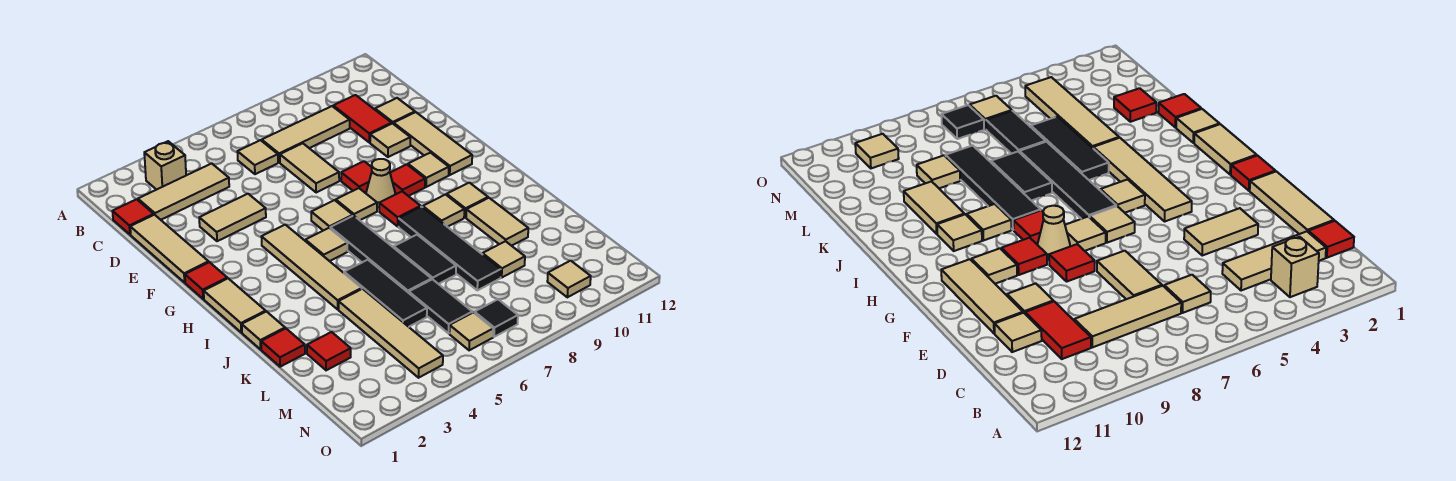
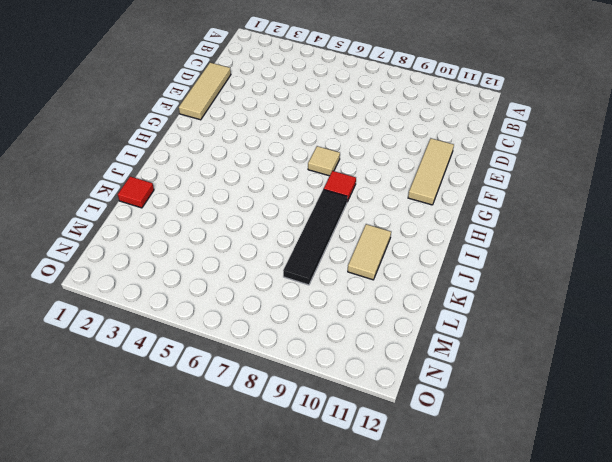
none -> tan 1x1 brick [144,141,186,190]
none -> red 1x1 tile [112,199,154,235]
none -> tan 1x3 tile [138,164,229,220]
none -> tan 1x1 tile [237,140,278,174]

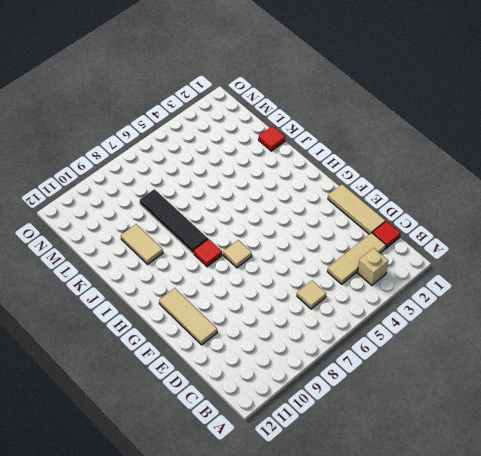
none -> tan 1x3 tile [262,106,350,162]
none -> red 1x2 tile [333,95,392,142]
none -> tan 1x2 tile [280,143,339,192]
none -> tan 1x1 tile [375,98,415,124]

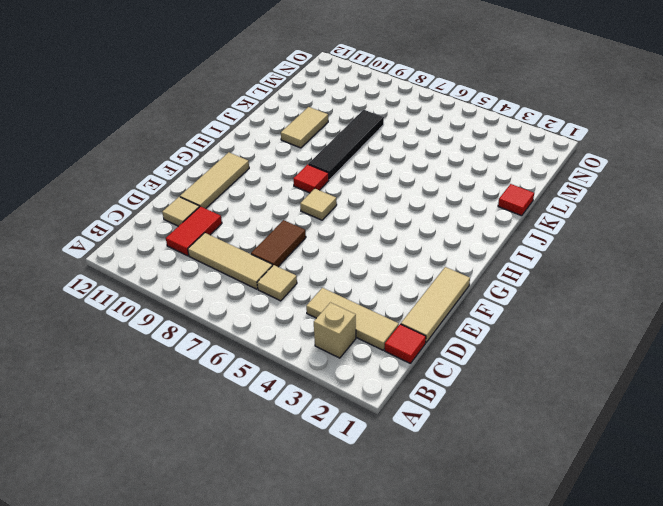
brown 1x2 tile [251,220,306,267] -> tan 1x2 tile [280,143,339,192]
none -> tan 1x2 tile [199,194,266,241]
none -> tan 1x1 tile [370,123,410,157]
none -> red 1x1 tile [341,161,372,193]
none -> red 1x1 tile [185,262,227,299]

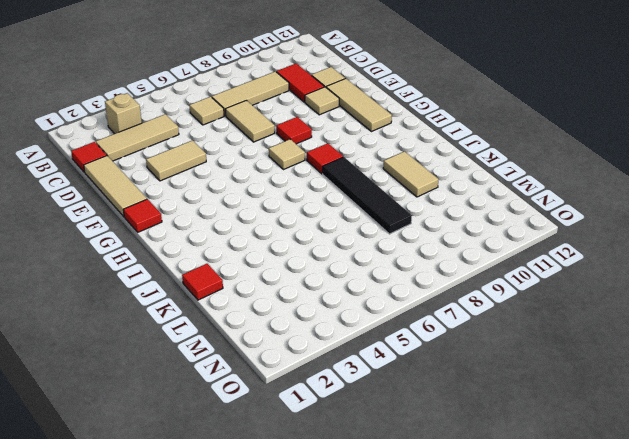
none -> tan 1x4 tile [262,225,362,309]
none -> tan 1x1 tile [311,200,353,231]
none -> tan 1x1 cone [366,159,395,207]
none -> red 1x1 tile [390,164,425,196]

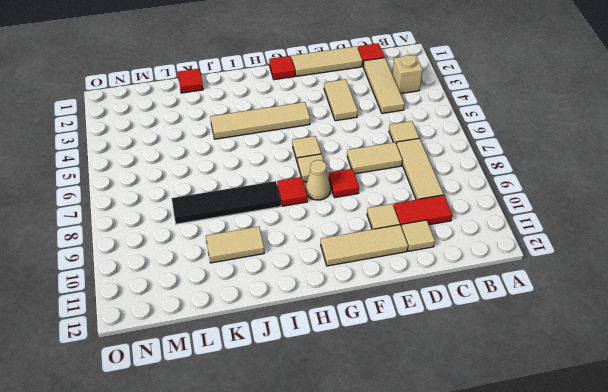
none -> red 1x1 tile [390,164,425,196]
none -> tan 1x1 tile [408,153,449,187]
none -> tan 1x2 tile [204,278,266,332]
none -> tan 1x1 tile [305,228,347,261]

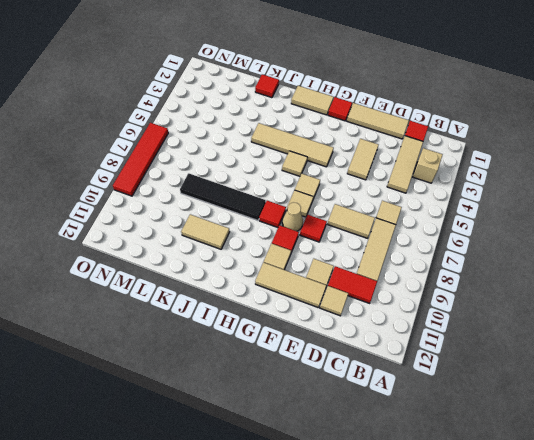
red 1x4 tile [113,123,168,196] -> none
none -> black 1x4 tile [330,216,432,293]
none -> tan 1x1 tile [423,195,464,227]
none -> tan 1x1 tile [447,183,488,217]
none -> tan 1x1 tile [242,312,285,349]

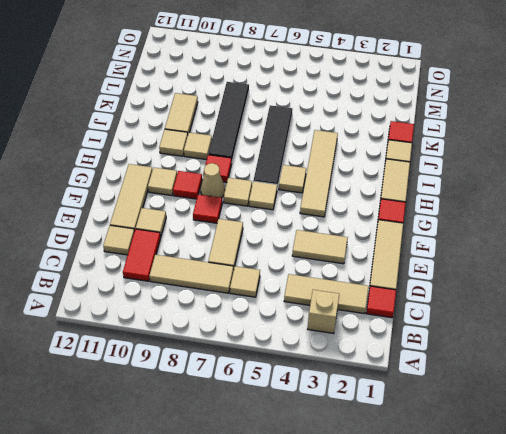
none -> black 1x3 tile [344,260,427,327]
none -> black 1x2 tile [394,235,456,284]
none -> tan 1x4 tile [339,289,443,378]
none -> red 1x1 tile [307,332,351,370]

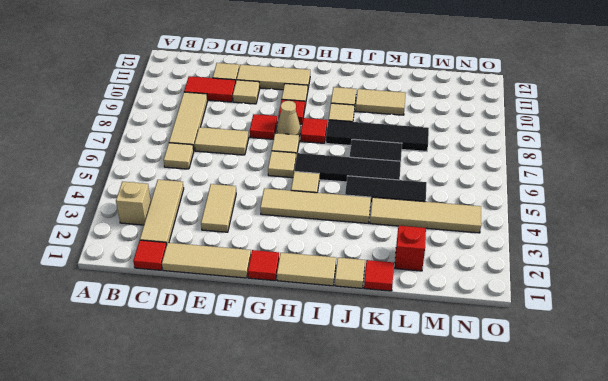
red 1x1 brick [395,226,426,271] -> red 1x1 tile [307,332,351,370]
none -> black 1x2 tile [409,279,472,333]
none -> tan 1x1 tile [483,241,525,277]
none -> tan 1x1 tile [449,312,493,350]
none -> black 1x1 tile [475,299,518,337]

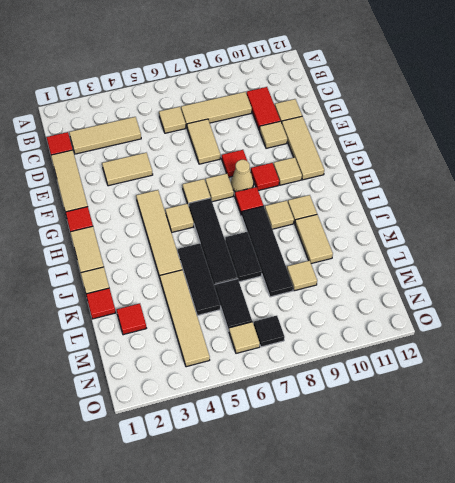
none -> tan 1x1 brick [144,141,186,190]
none -> tan 1x1 tile [547,261,591,297]

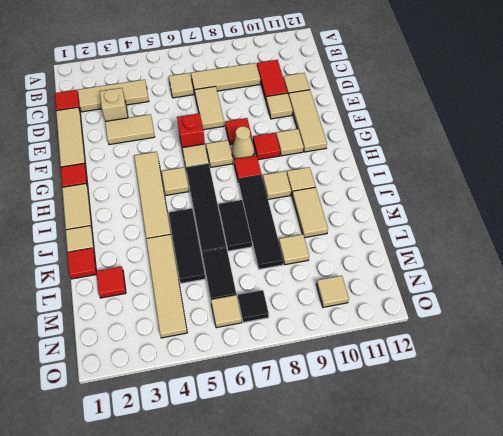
tan 1x1 brick [100,88,128,121] -> tan 1x1 brick moved to [144,141,186,190]
red 1x1 brick [177,113,205,148] -> none

